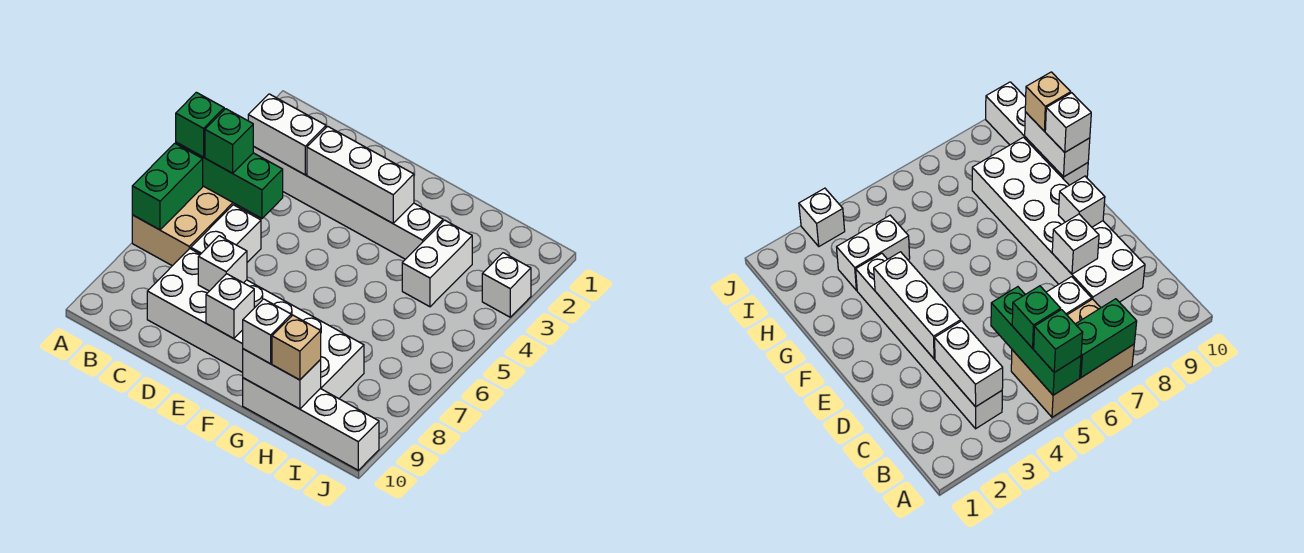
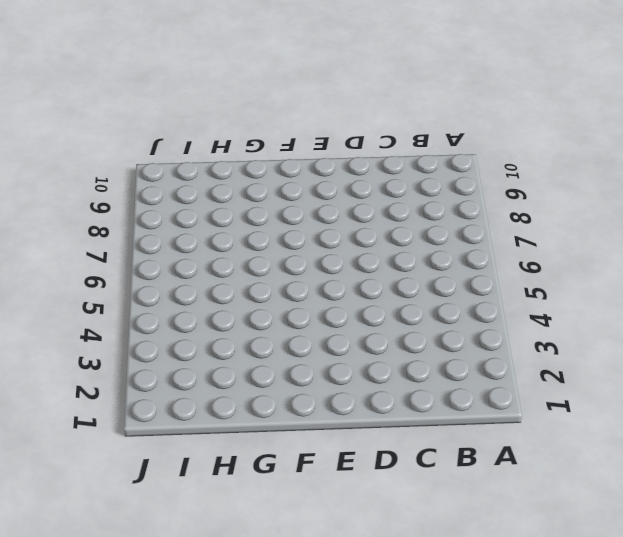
none -> tan 2x3 brick [132,186,251,266]
none -> white 1x6 brick [253,147,443,259]
none -> white 1x2 brick [191,205,261,262]

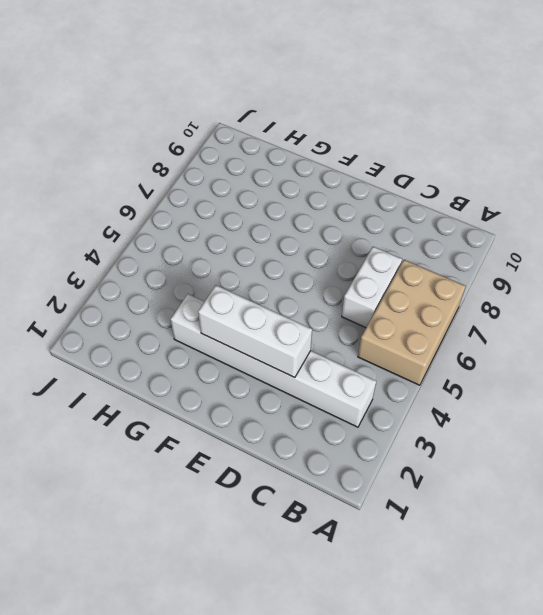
none -> white 2x6 brick [147,249,364,399]
none -> white 1x4 brick [243,378,379,470]
none -> white 1x2 brick [402,220,472,307]

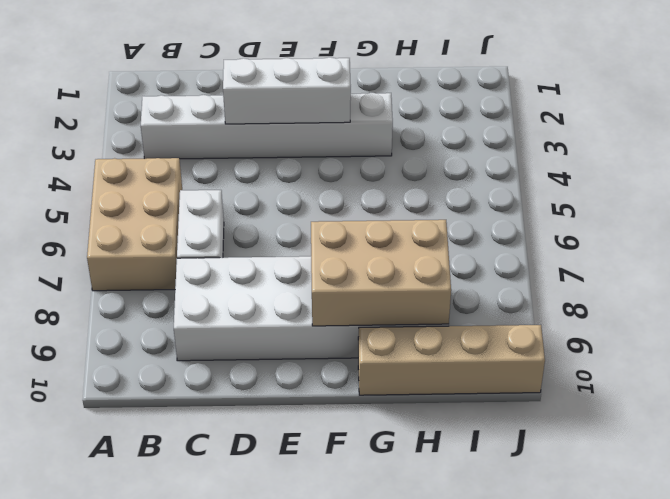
tan 2x3 brick [311,220,451,326] -> none
tan 1x4 brick [358,325,545,395] -> white 1x4 brick [243,378,379,470]
none -> white 1x2 brick [402,220,472,307]
none -> white 1x1 brick [482,253,531,317]
none -> green 1x3 brick [176,142,283,218]

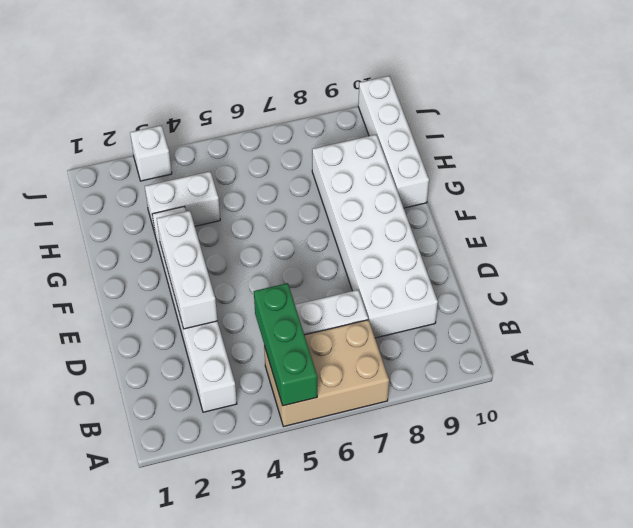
none -> green 1x2 brick [132,143,203,230]
none -> white 1x2 brick [248,94,326,175]
none -> white 1x1 brick [198,236,247,291]

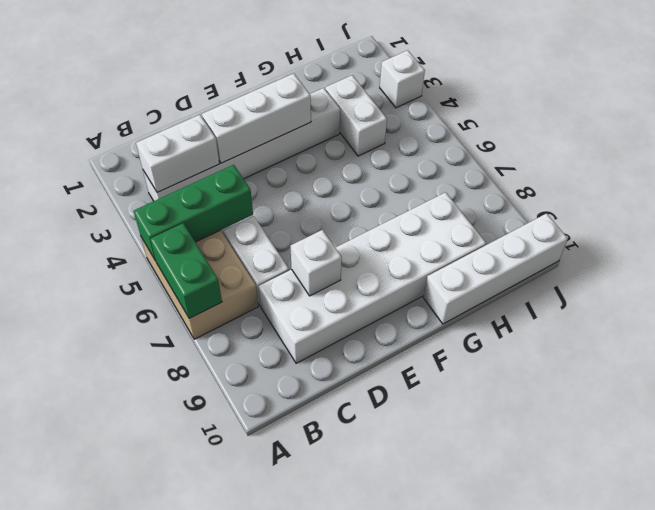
none -> white 1x1 brick [206,274,254,339]
none -> white 1x2 brick [243,349,321,409]
none -> green 1x1 brick [176,92,224,157]

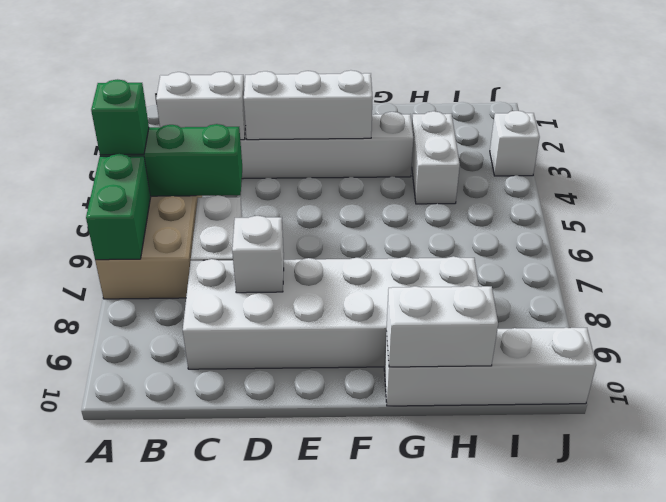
none -> white 1x1 brick [206,274,254,339]
none -> green 1x1 brick [205,109,254,173]
none -> white 1x1 brick [243,299,291,364]

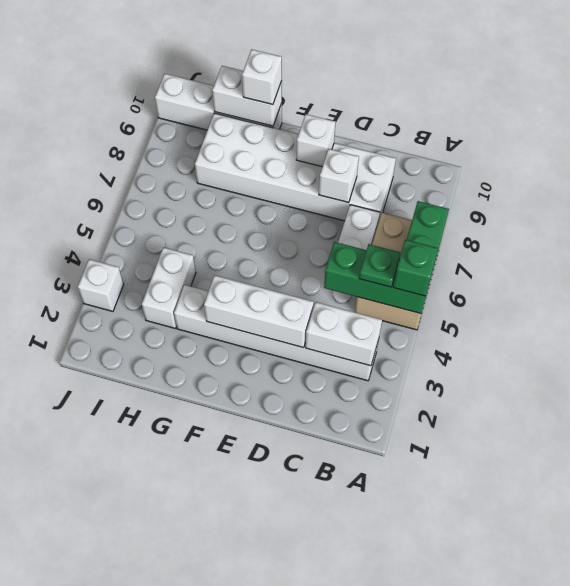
green 1x1 plate [359,244,401,287] -> green 1x1 brick [205,109,254,173]
none -> tan 1x1 brick [272,315,321,380]

